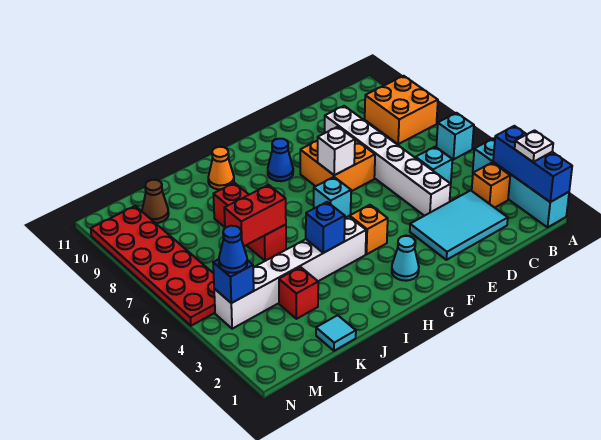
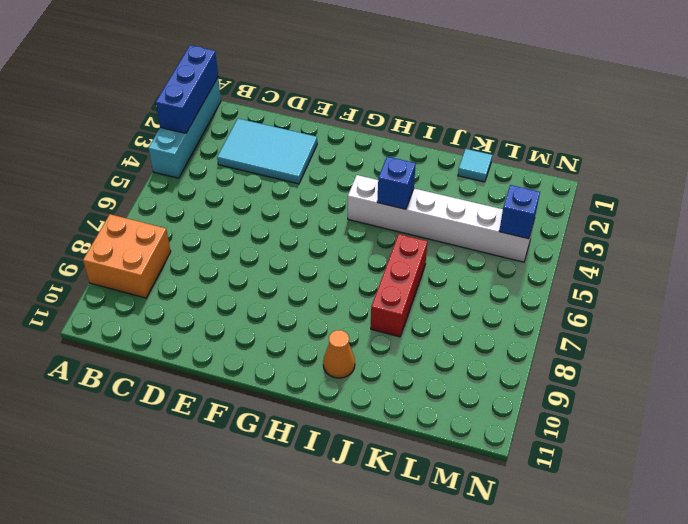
none -> cyan 1x1 brick [436,113,474,160]
none -> orange 1x1 brick [472,163,510,208]
none -> cyan 1x1 brick [416,147,452,184]

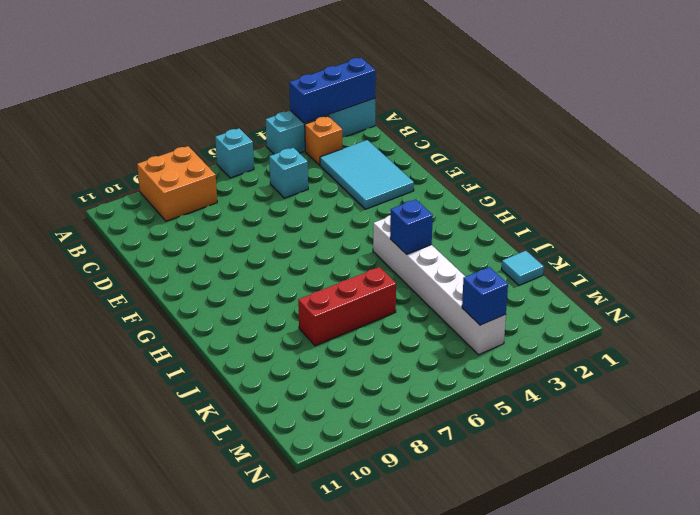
none -> white 1x6 brick [325,106,451,216]
none -> orange 2x2 brick [300,140,375,191]
none -> cyan 1x1 cone [392,236,419,281]

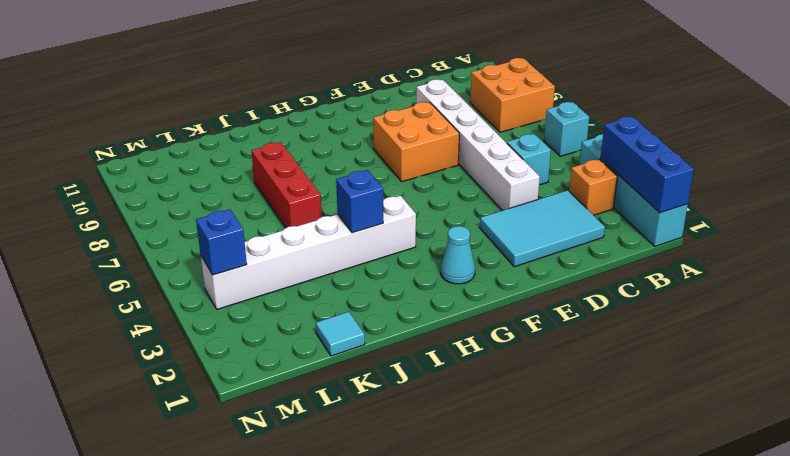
none -> orange 1x1 brick [350,205,388,254]
none -> cyan 1x1 brick [314,177,351,218]
none -> blue 1x1 cone [268,139,293,181]

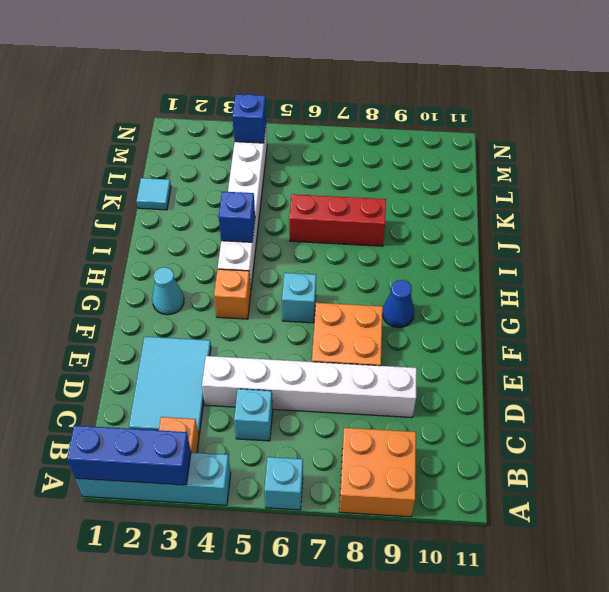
none -> orange 1x1 cone [208,147,234,190]
none -> red 1x1 brick [279,267,318,319]
none -> brown 1x1 cone [142,180,169,223]

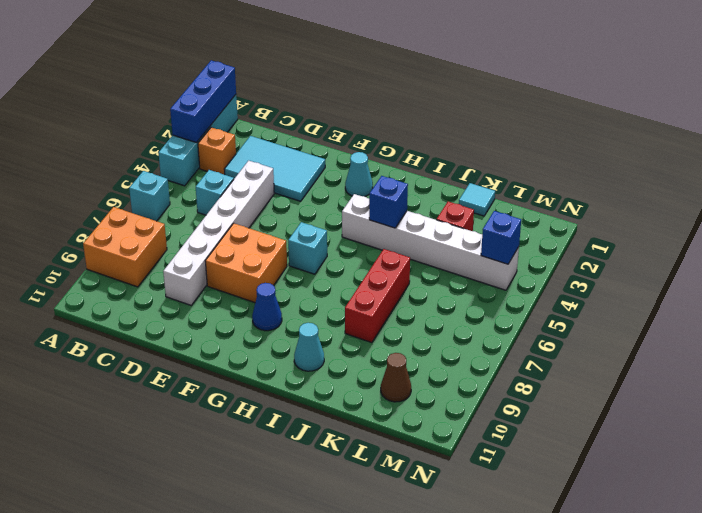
cyan 1x1 cone [294,323,324,371] -> orange 1x1 cone [208,147,234,190]
none -> orange 1x1 brick [350,205,388,254]
none -> red 2x6 plate [91,206,215,326]
none -> white 1x1 brick [318,127,355,175]

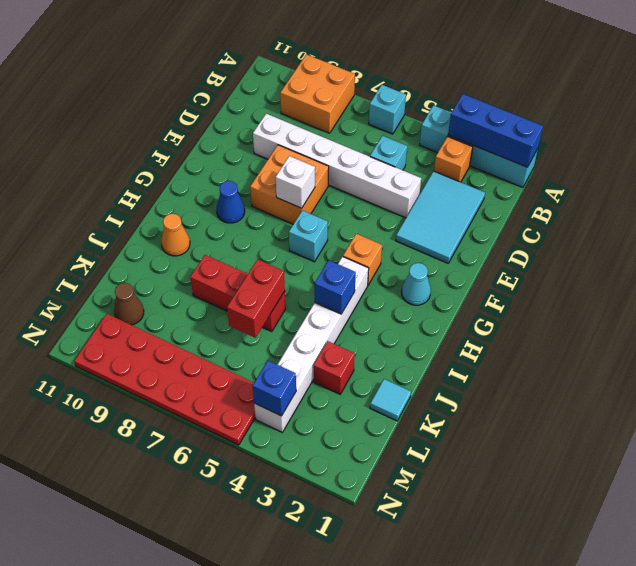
none -> white 1x1 plate [515,130,553,162]
none -> blue 1x1 cone [219,226,247,273]

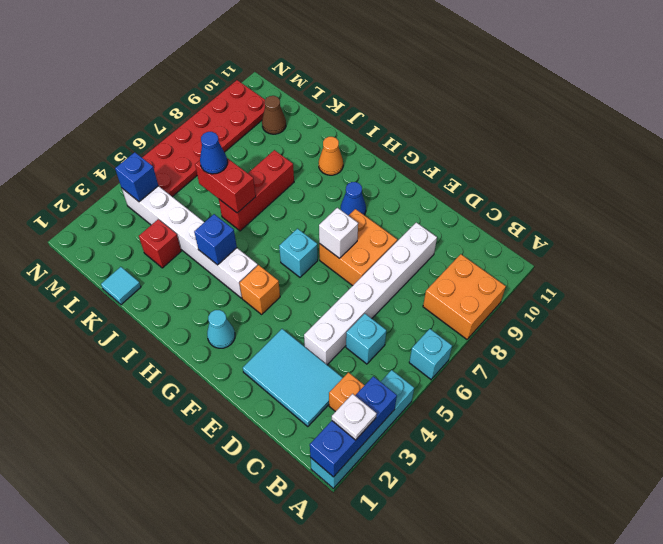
blue 1x1 cone [200,132,227,174] -> blue 1x1 cone moved to [219,226,247,273]

